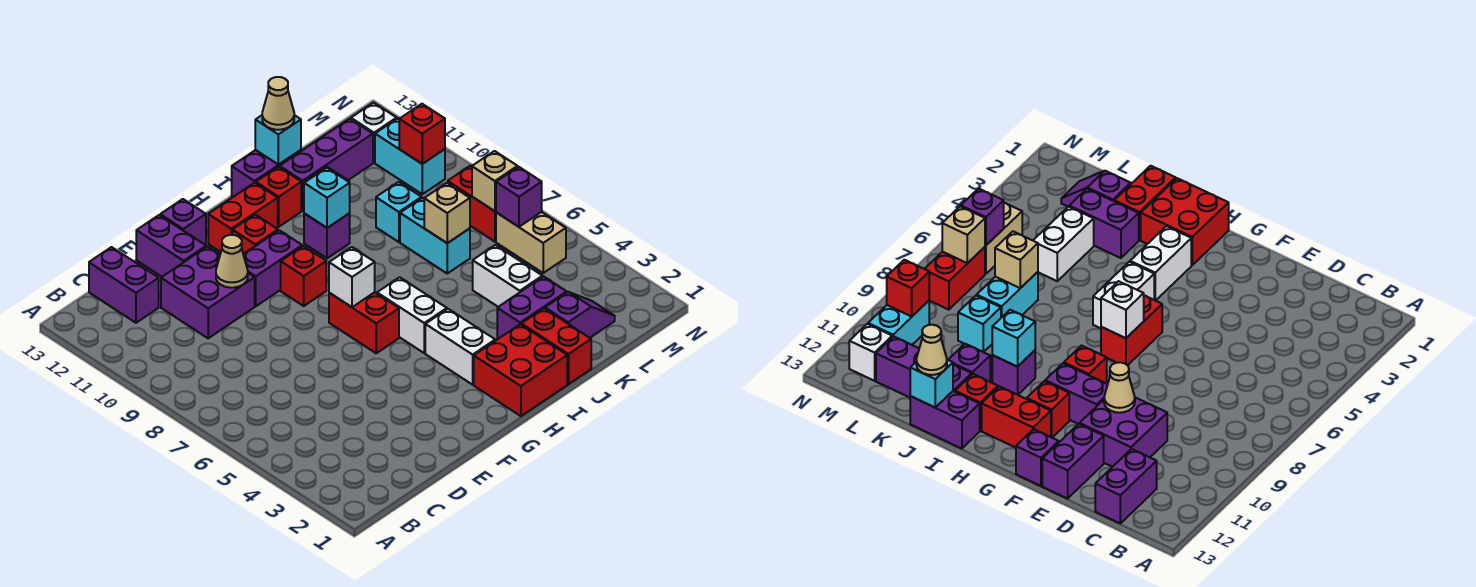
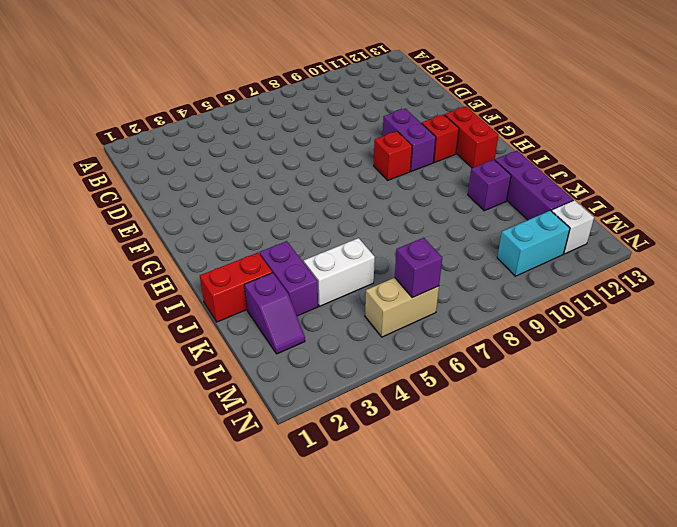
none -> purple 1x2 brick [89,247,159,323]
none -> purple 2x2 brick [161,247,255,338]
none -> purple 1x2 brick [136,215,206,277]
none -> purple 1x1 brick [160,199,206,244]

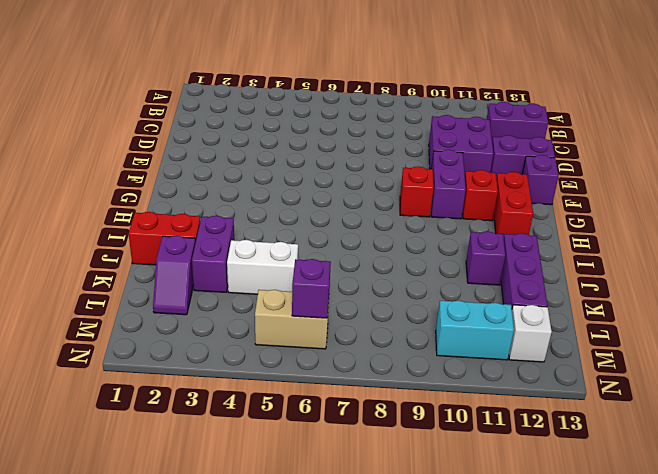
none -> red 1x2 brick [329,292,399,353]
none -> red 2x2 brick [474,324,567,416]
none -> white 1x2 brick [425,309,495,385]
none -> white 1x2 brick [377,277,447,353]

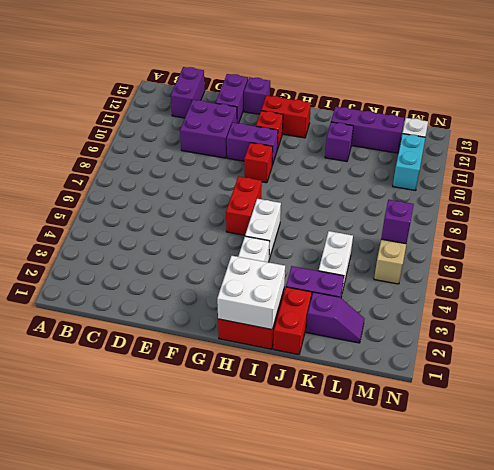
white 2x2 brick [217,256,285,330] -> none
none -> purple 1x1 brick [304,213,350,258]
none -> red 1x1 brick [256,167,301,227]
none -> purple 1x2 brick [232,150,301,197]
none -> cyan 1x2 brick [400,198,470,273]

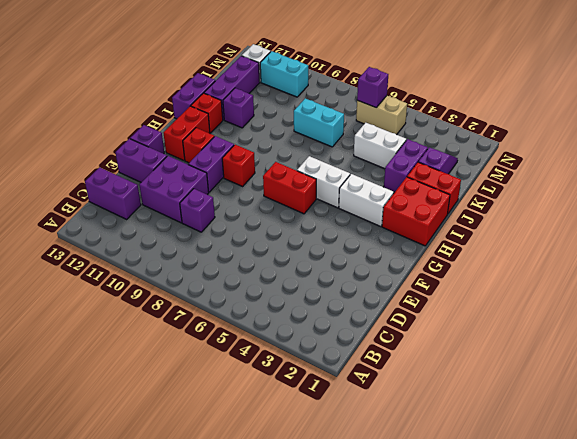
purple 1x1 brick [180,189,215,232] -> purple 1x1 brick moved to [304,213,350,258]
none -> cyan 1x1 brick [376,182,422,242]
none -> red 1x2 brick [448,166,496,242]
none -> tan 1x1 cone [216,235,248,288]
none -> white 1x1 brick [329,247,375,307]

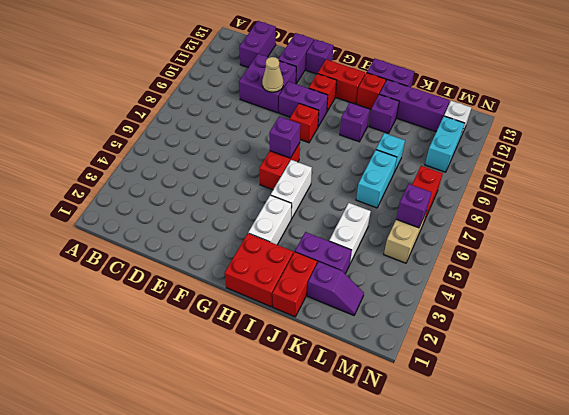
purple 1x1 brick [269,116,300,158] -> white 1x1 brick [329,247,375,307]
none -> cyan 1x1 brick [304,168,350,228]
none -> cyan 1x1 brick [255,115,301,165]
none -> tan 1x1 brick [424,183,470,243]
none -> tan 1x1 brick [472,151,518,211]

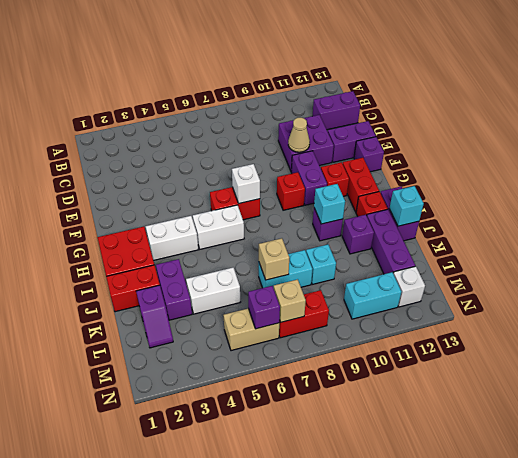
none -> red 1x1 brick [399,104,445,164]
none -> tan 1x1 cone [262,77,294,130]

